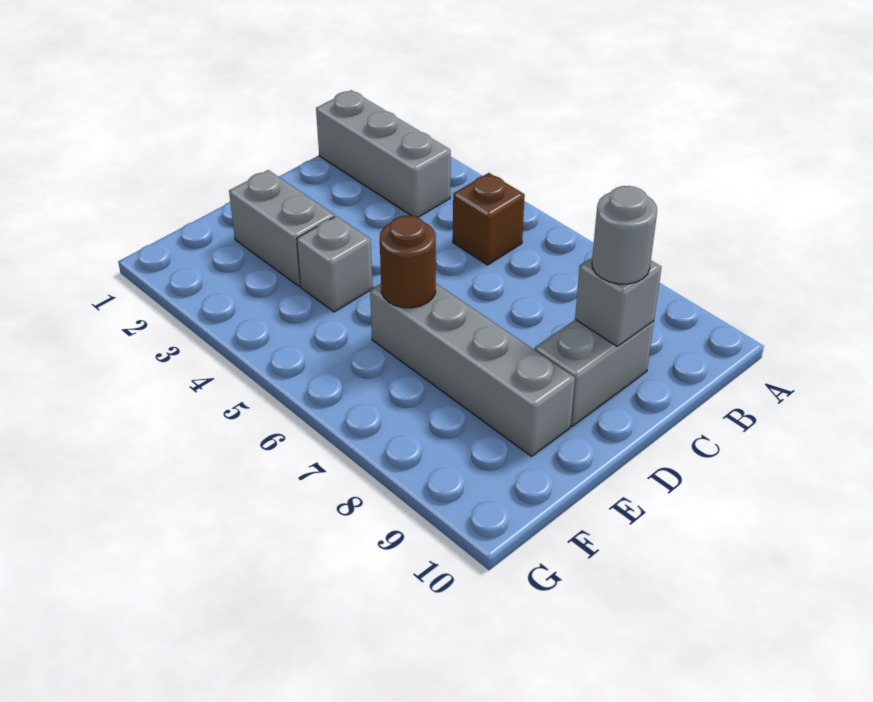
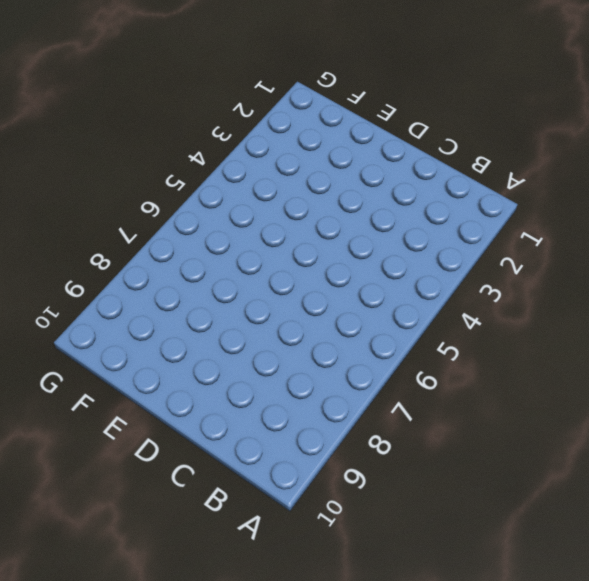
none -> grey 1x3 brick [316,90,451,217]
none -> brown 1x1 brick [453,173,525,265]

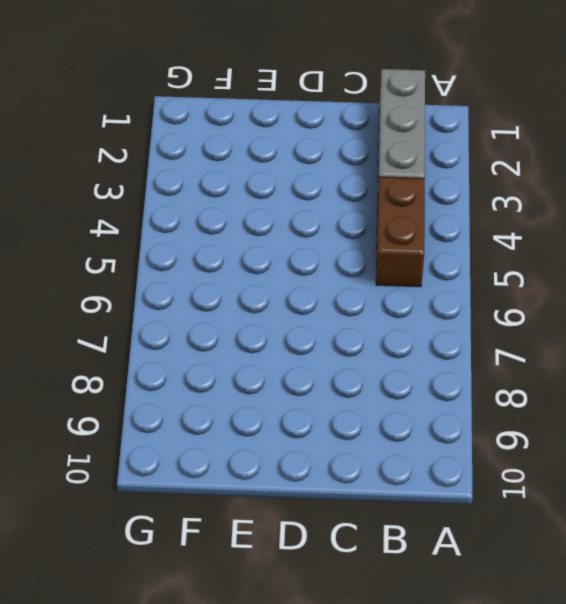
brown 1x2 brick [376,177,425,287] -> brown 1x1 brick [453,173,525,265]
none -> grey 1x2 brick [534,320,654,426]
none -> grey 1x2 brick [229,170,335,286]

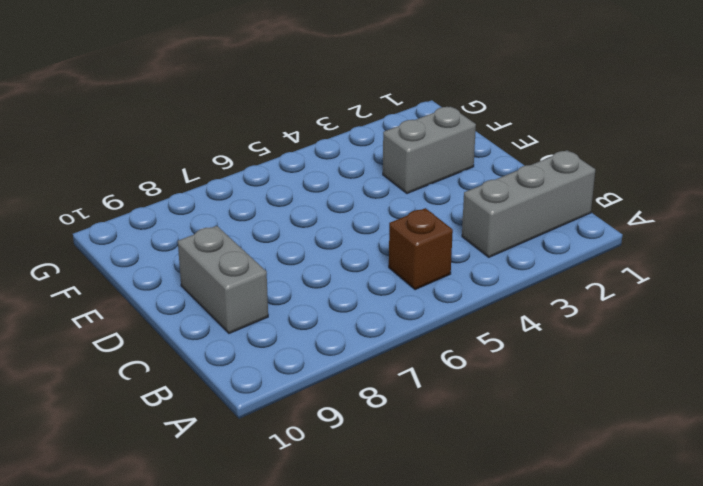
none -> grey 1x1 brick [297,216,373,312]
none -> grey 1x4 brick [370,284,575,456]

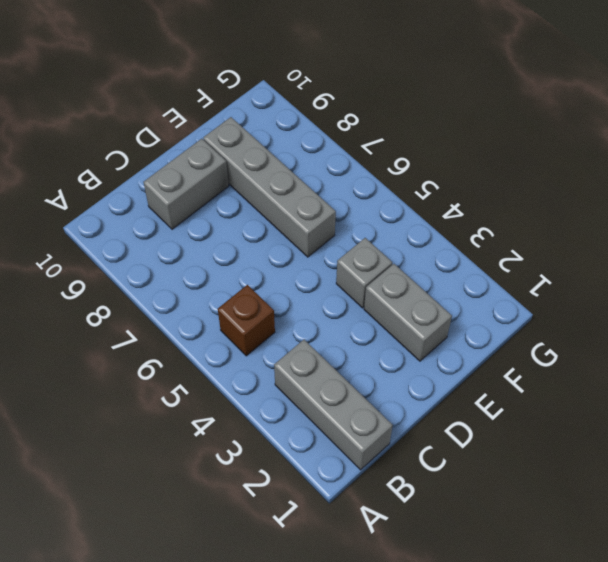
none -> grey 1x1 brick [575,258,662,346]
none -> brown 1x1 round brick [380,216,436,308]

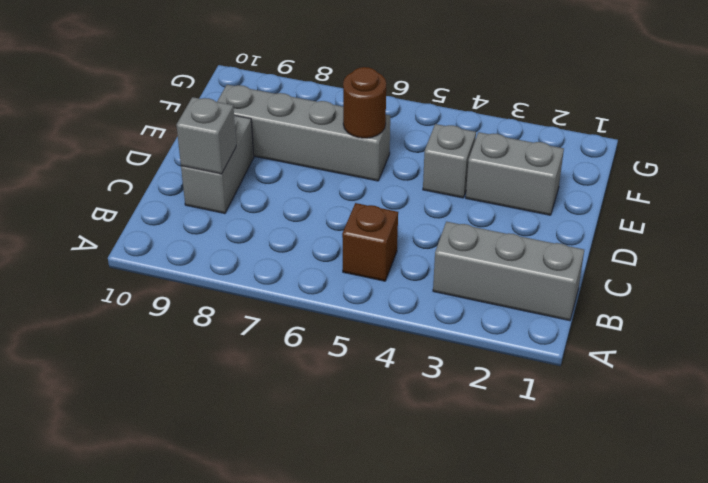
none -> grey 1x1 round brick [592,186,657,284]

